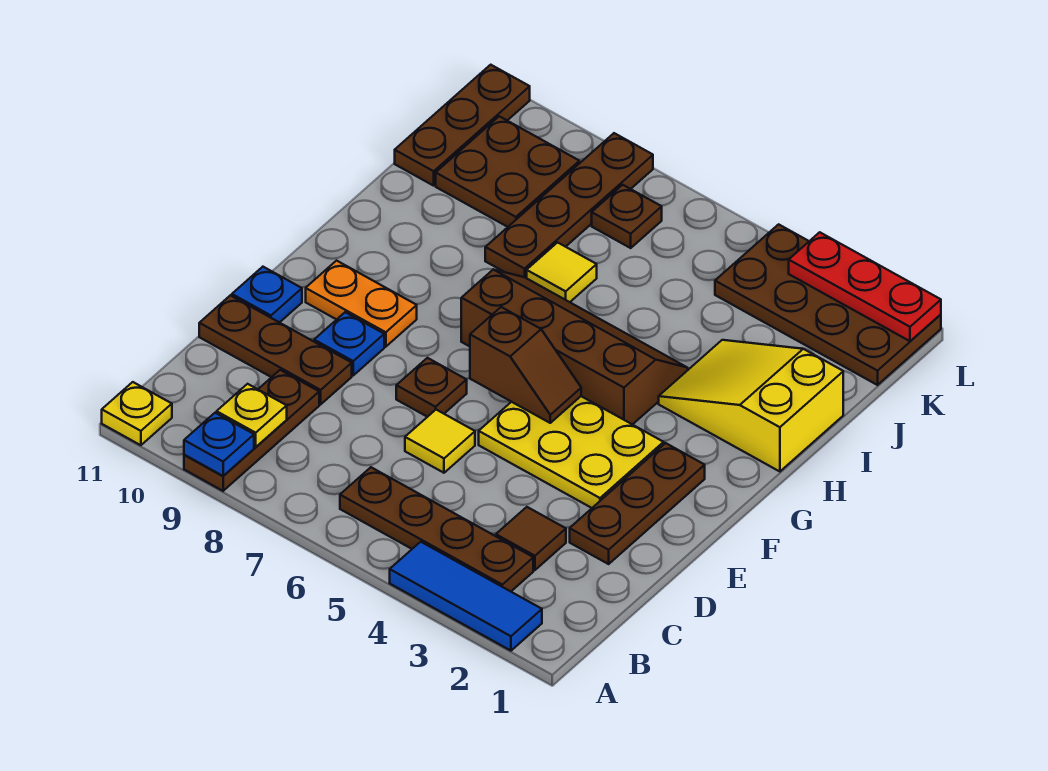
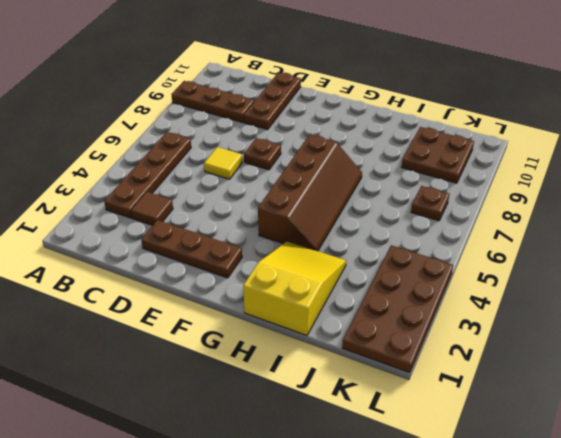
none -> blue 1x3 tile [390,542,542,651]
none -> yellow 1x1 plate [102,382,172,445]
none -> yellow 2x3 plate [479,396,664,508]

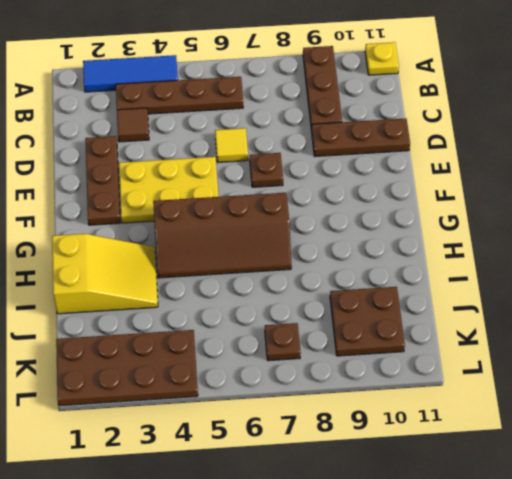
none -> blue 1x1 plate [314,312,384,375]
none -> blue 1x1 plate [232,267,302,323]
none -> orange 1x2 plate [306,261,417,347]

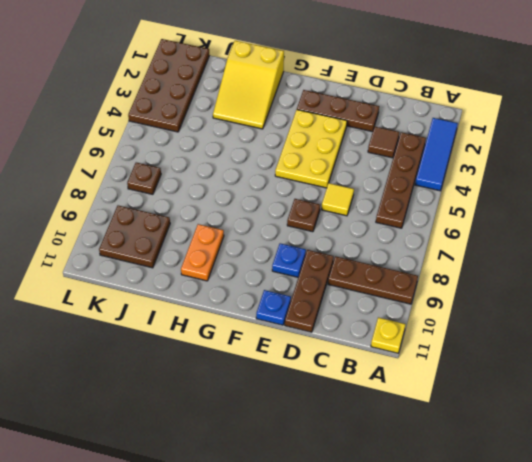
orange 1x2 plate [181,224,224,281] -> orange 1x2 plate moved to [306,261,417,347]
none -> brown 2x4 slope [461,270,688,425]
none -> yellow 1x1 tile [527,243,597,302]
none -> brown 1x4 plate [485,133,653,278]

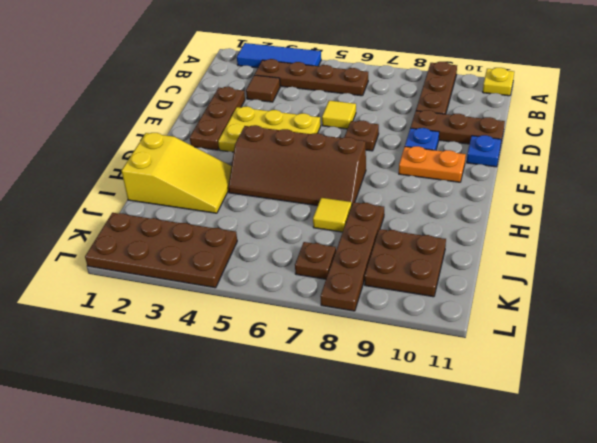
none -> brown 1x3 plate [395,65,530,186]
none -> blue 1x1 plate [184,413,254,476]
none -> yellow 1x1 plate [217,384,287,447]

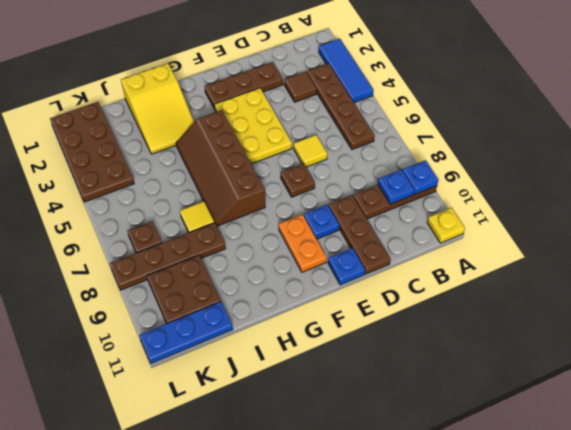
blue 1x1 plate [378,170,414,204] -> yellow 1x1 plate [217,384,287,447]
blue 1x3 plate [139,302,233,363] -> brown 1x3 plate [395,65,530,186]
none -> brown 1x2 slope [470,307,581,423]
none -> red 1x3 plate [789,232,941,341]

